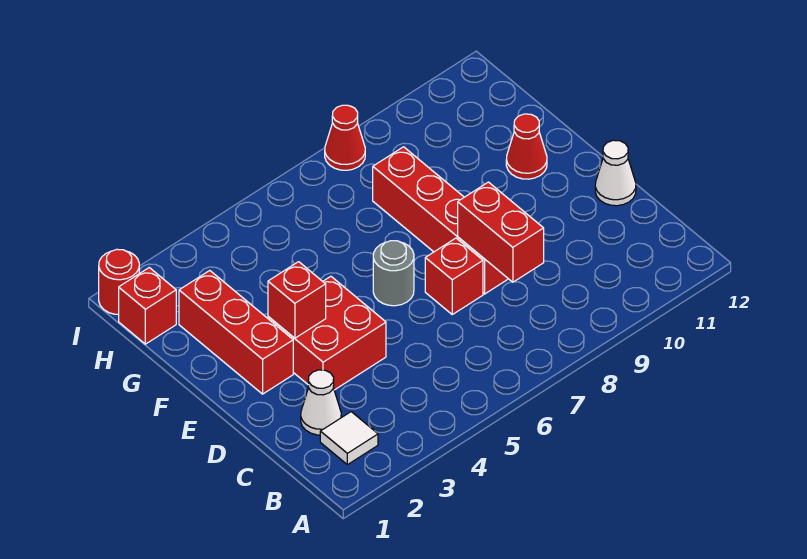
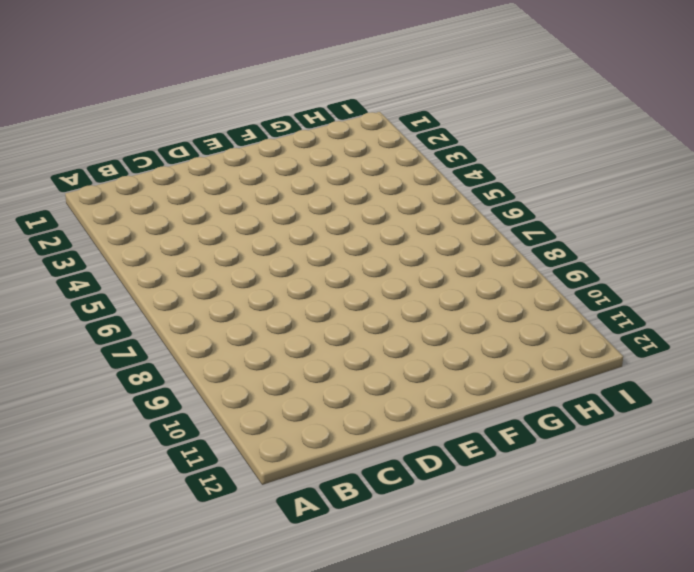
none -> white 1x1 tile [320,412,378,465]
none -> white 1x1 cone [301,370,341,435]
none -> red 2x2 brick [268,276,386,390]

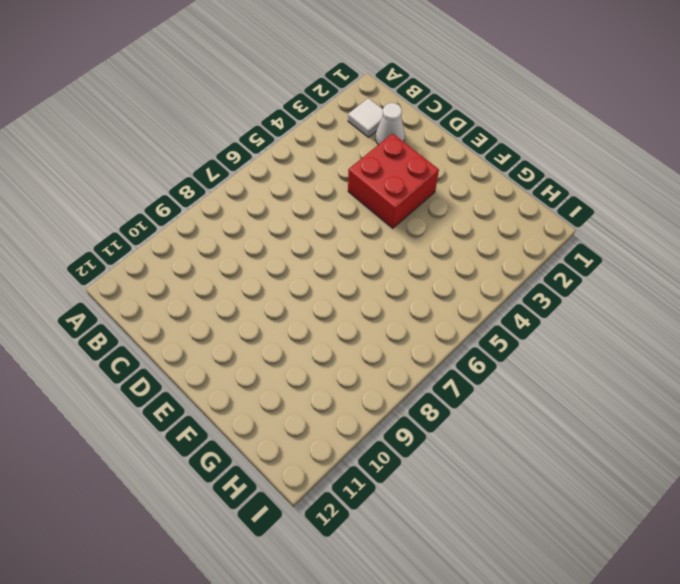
none -> red 1x1 brick [425,238,483,314]
none -> red 1x4 brick [373,147,508,294]
none -> white 1x1 cone [595,140,636,206]

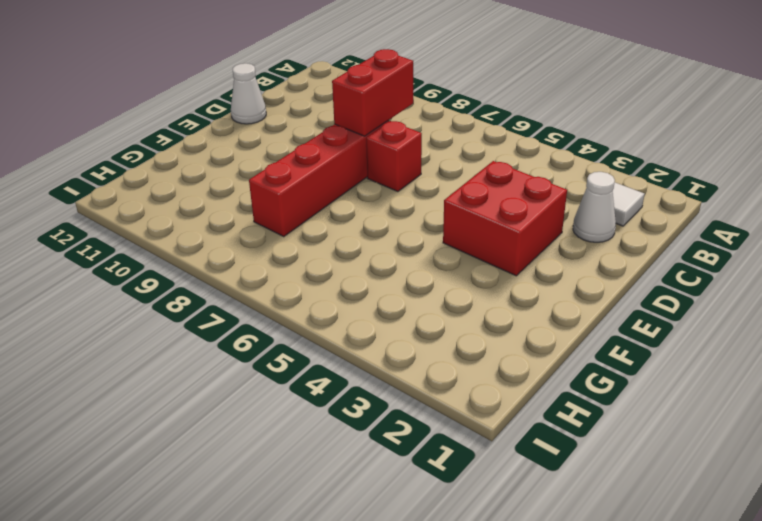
none -> red 1x3 brick [179,271,293,394]
none -> grey 1x1 round brick [373,241,414,306]
none -> red 1x1 cone [506,114,547,179]

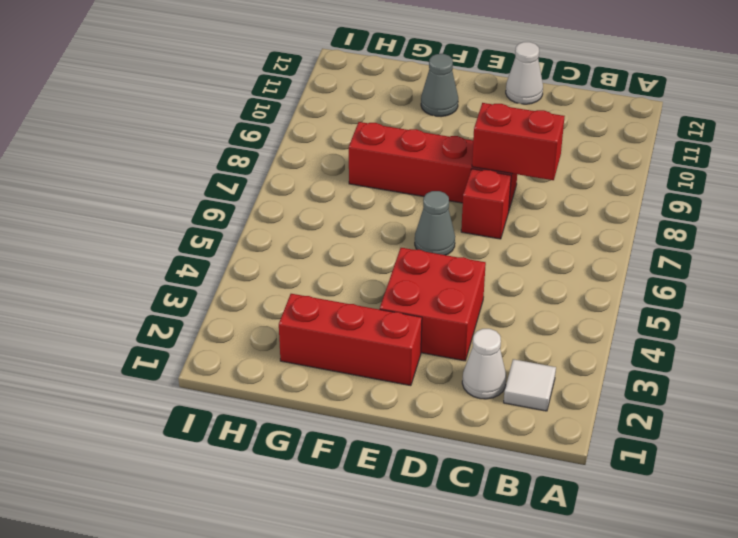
grey 1x1 cone [415,191,455,255] -> grey 1x1 round brick [373,241,414,306]
grey 1x1 cone [421,54,458,117] -> red 1x1 cone [506,114,547,179]
none -> red 1x1 brick [119,268,176,344]
none -> red 1x1 round brick [99,249,139,315]
none -> red 1x1 cone [325,105,365,170]

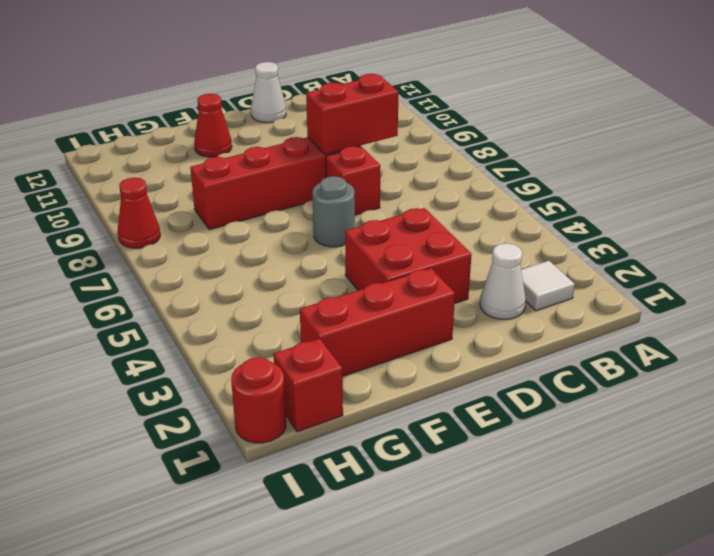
none -> red 1x1 brick [268,262,326,338]

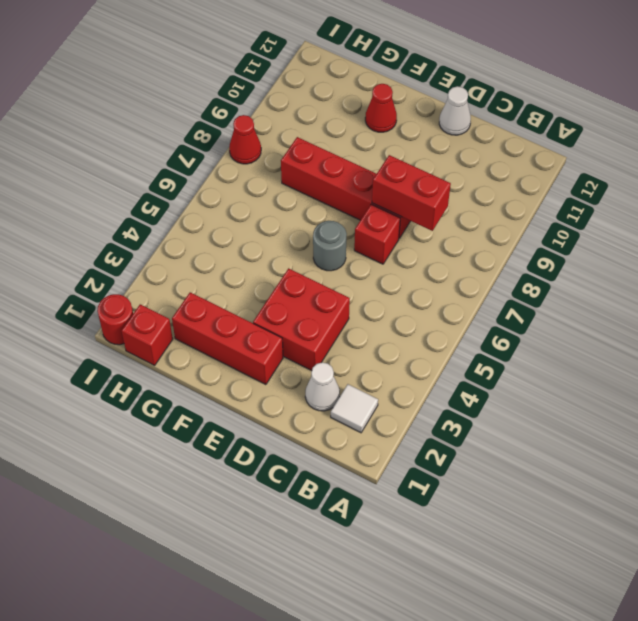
none -> red 1x1 brick [268,262,326,338]

